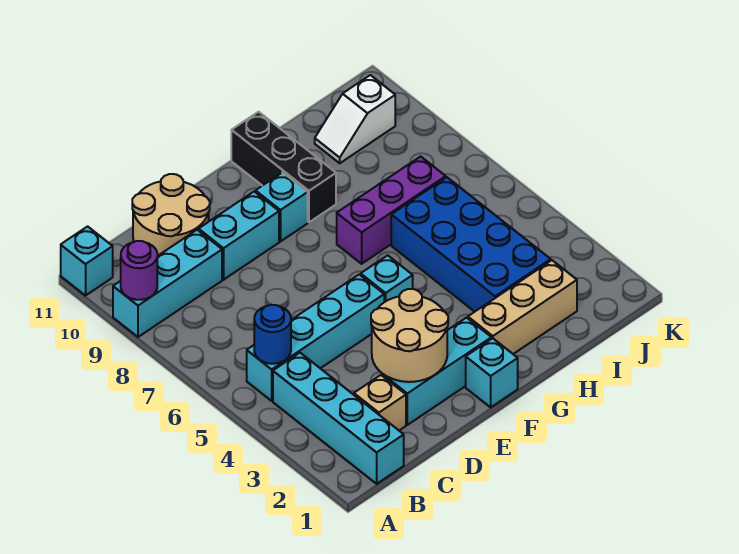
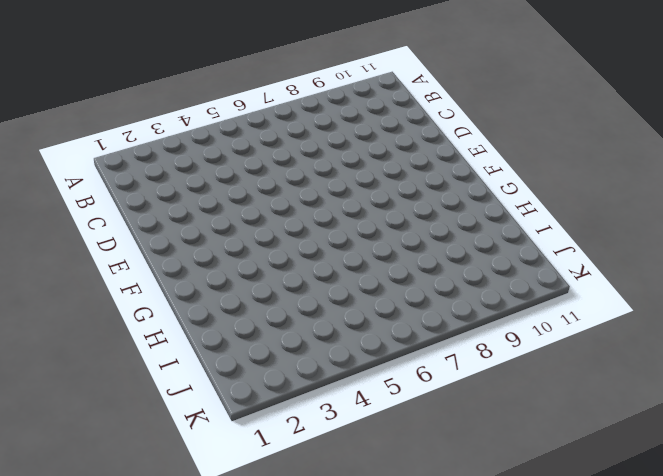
none -> cyan 1x3 brick [113,230,222,337]
none -> cyan 1x1 brick [61,226,113,296]
none -> cyan 1x4 brick [273,353,404,484]

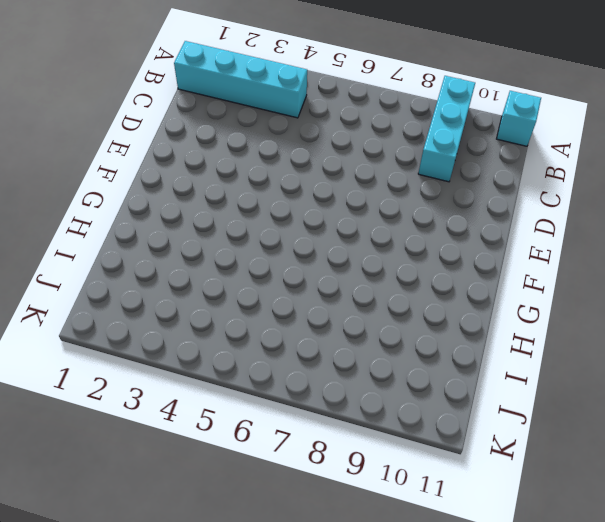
none -> cyan 1x4 brick [247,275,384,401]
none -> tan 1x1 brick [354,375,406,430]
none -> tan 2x2 round brick [132,174,210,256]

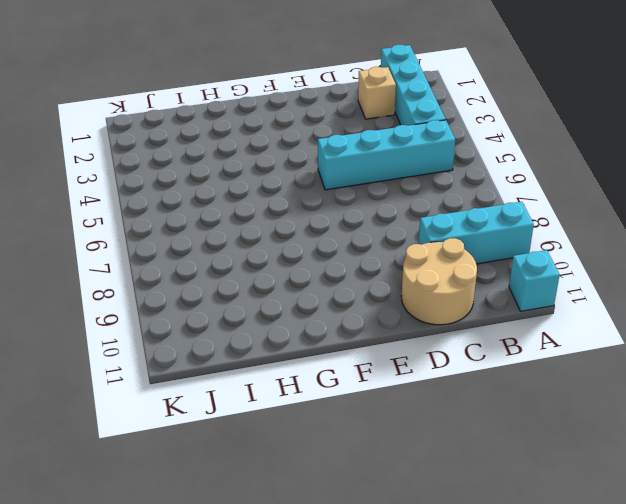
none -> cyan 1x3 brick [382,318,492,425]
none -> cyan 1x2 brick [199,192,279,280]
none -> cyan 1x1 brick [466,338,518,407]

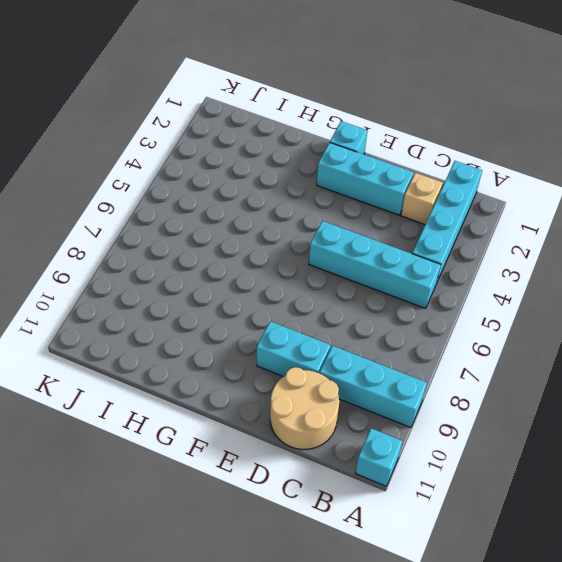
none -> cyan 1x1 brick [361,255,413,302]
none -> cyan 1x1 brick [256,172,308,241]
none -> tan 1x3 brick [468,260,577,354]

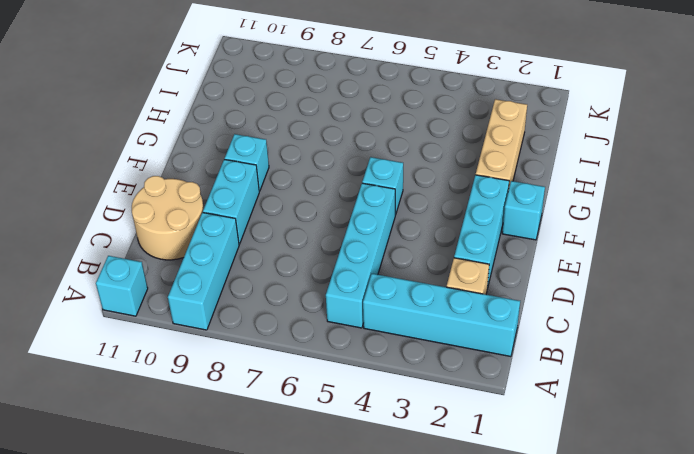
none -> purple 1x3 brick [337,156,446,264]
none -> black 1x3 brick [231,112,336,222]
none -> blue 2x4 brick [391,177,551,312]

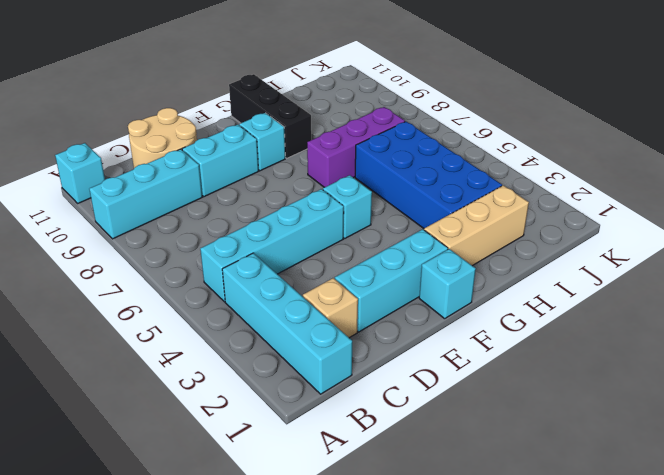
none -> white 1x2 slope [315,75,395,163]
none -> purple 1x1 round brick [121,241,157,300]
none -> blue 1x1 round brick [254,305,291,364]

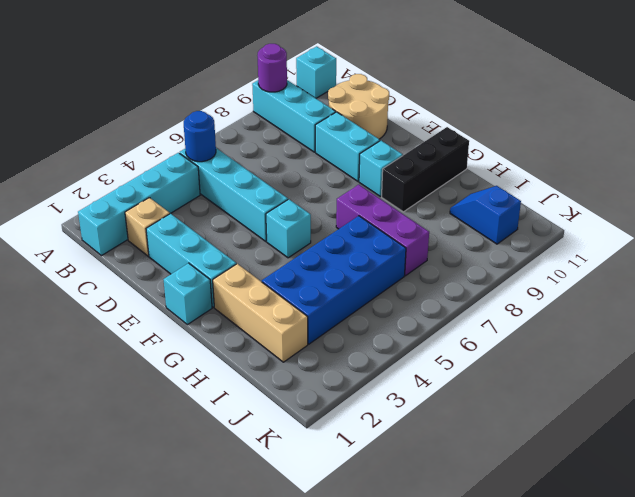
blue 1x2 slope [450,186,521,244] -> white 1x2 slope [315,75,395,163]
none -> tan 2x2 round brick [371,289,448,382]

